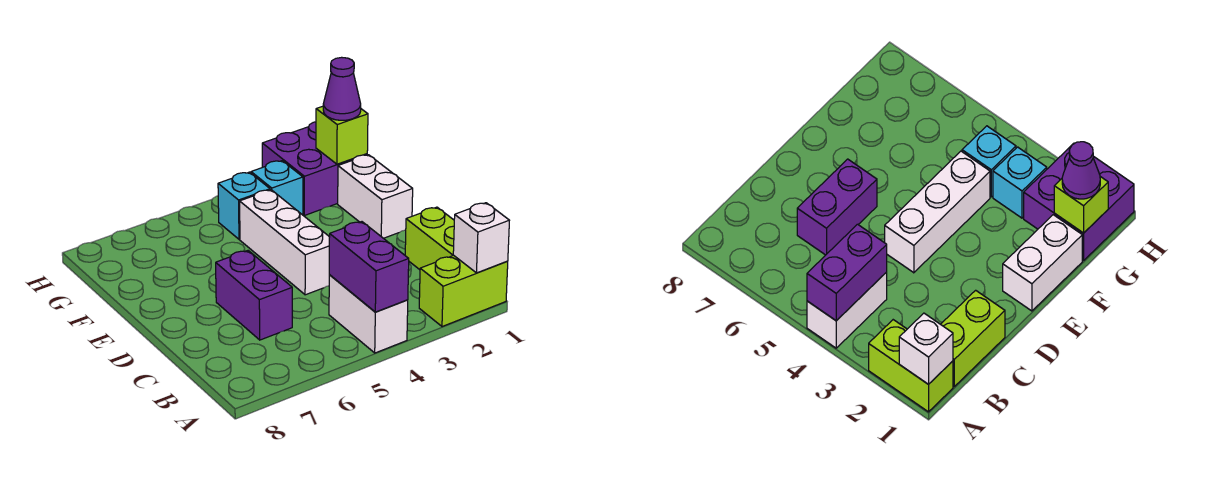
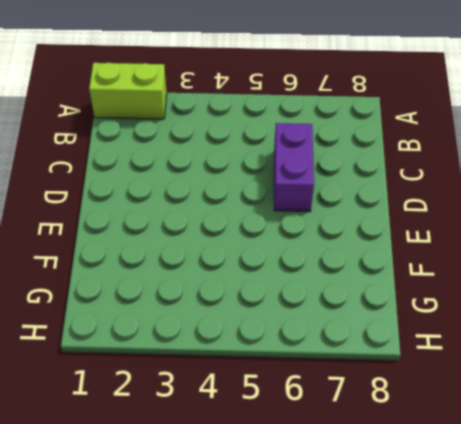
none -> white 1x2 brick [329,275,408,353]
none -> lime 1x2 brick [405,207,454,270]
none -> white 1x3 brick [240,190,330,295]

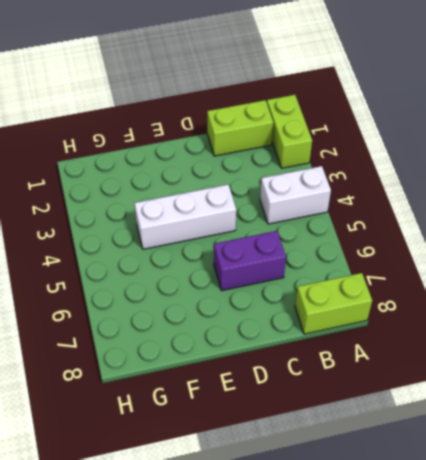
lime 1x2 brick [295,273,372,334] -> none
none -> white 1x2 brick [338,155,413,238]
none -> purple 2x2 brick [262,122,367,215]
none -> cyan 1x1 brick [251,161,303,215]

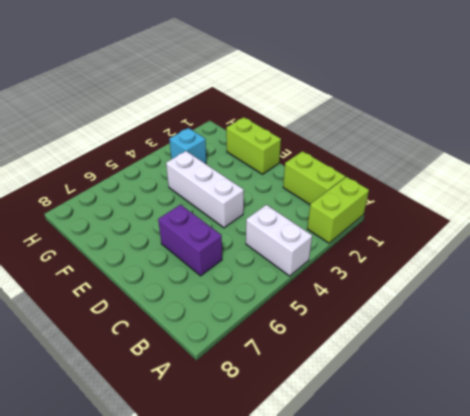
lime 1x2 brick [226,117,281,174] -> white 1x2 brick [338,155,413,238]
none -> purple 2x2 brick [262,122,367,215]
none -> cyan 1x1 brick [218,172,270,239]
none -> white 1x1 brick [453,203,509,273]

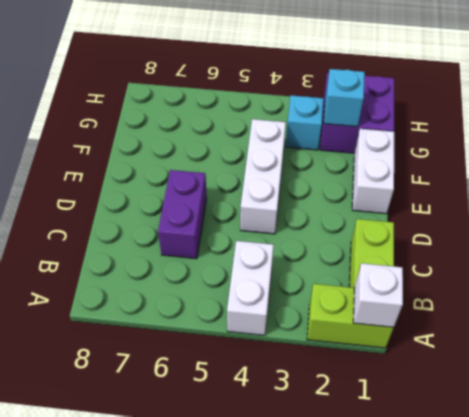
cyan 1x1 brick [324,69,365,127] -> cyan 1x1 brick moved to [218,172,270,239]
none -> purple 1x2 brick [329,222,409,312]
none -> lime 1x1 brick [316,106,368,164]
none -> purple 1x1 cone [323,57,361,120]

